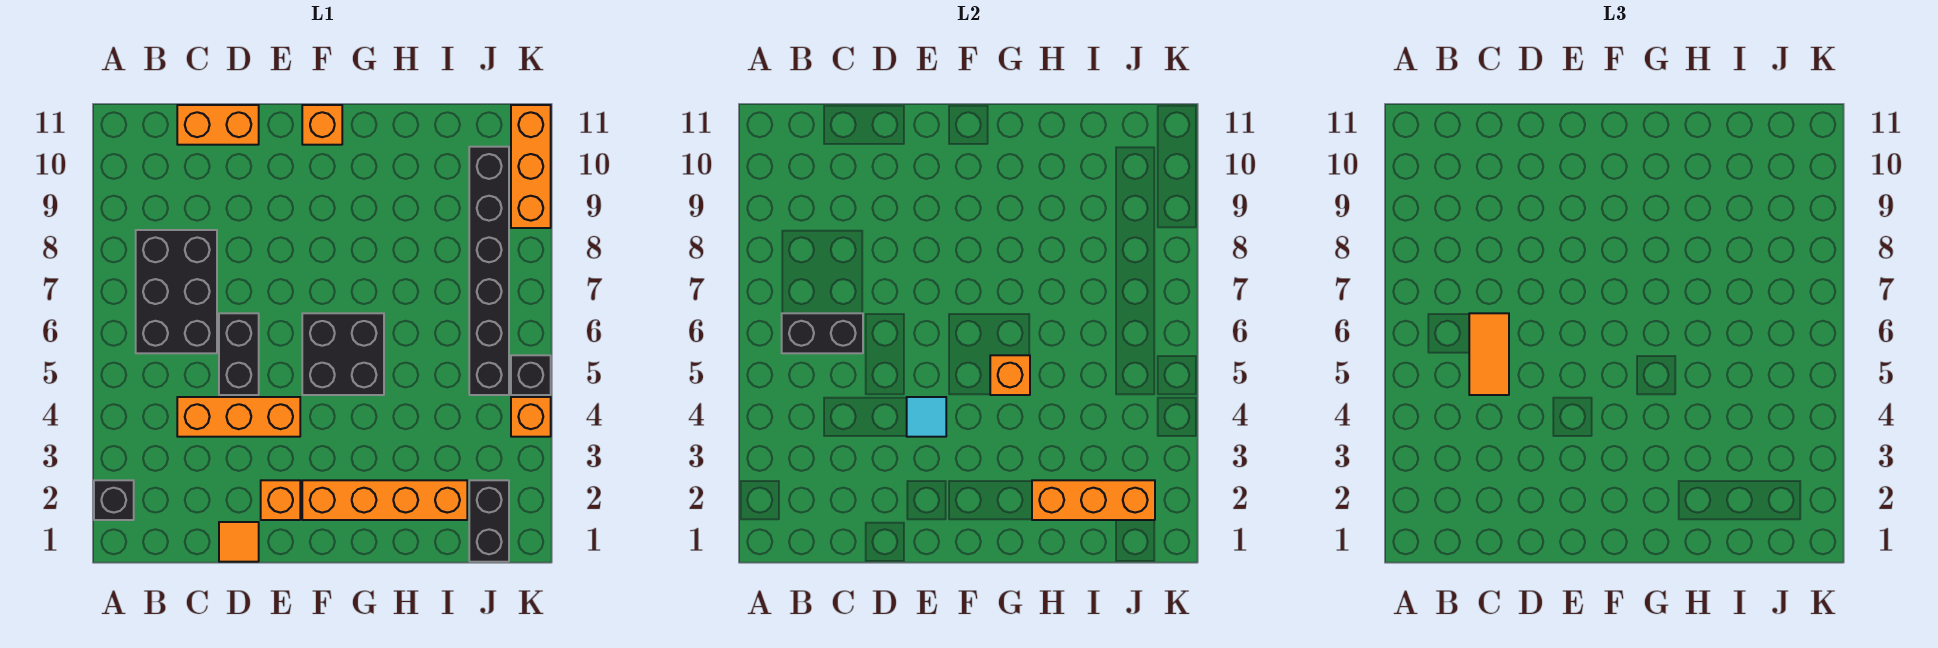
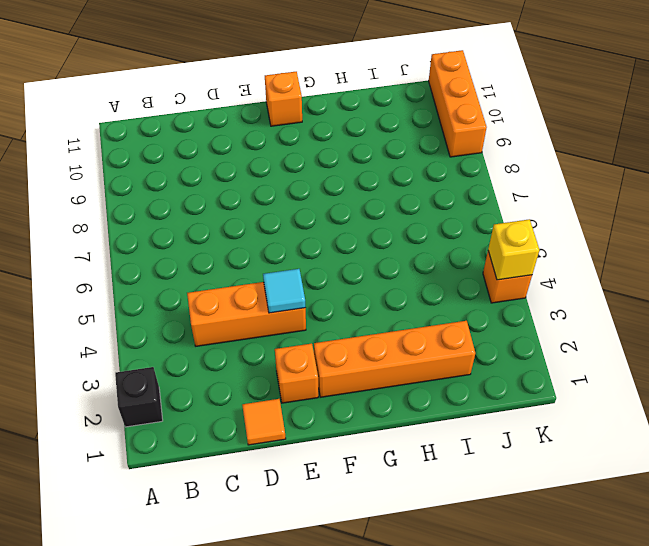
yellow 1x1 brick [488,219,539,280] -> none
none -> black 2x3 brick [136,230,217,353]
none -> orange 1x2 brick [177,105,259,145]
none -> black 1x2 brick [219,313,259,395]

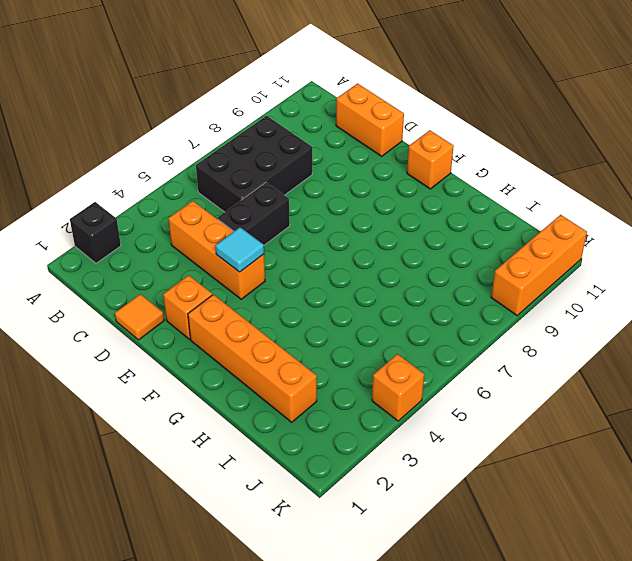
none -> black 2x2 brick [302,313,384,395]
none -> black 1x2 brick [469,480,509,562]
none -> black 1x6 brick [469,147,509,395]

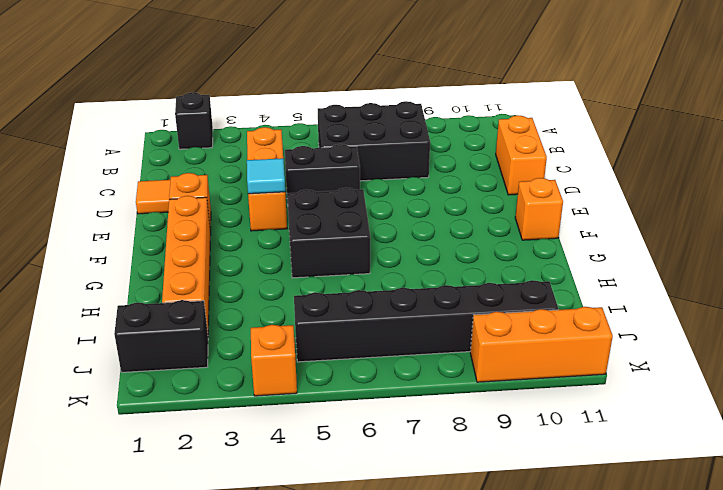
none -> black 1x1 brick [511,355,551,395]
none -> black 1x2 brick [782,313,863,353]
none -> orange 1x1 brick [990,355,1030,395]

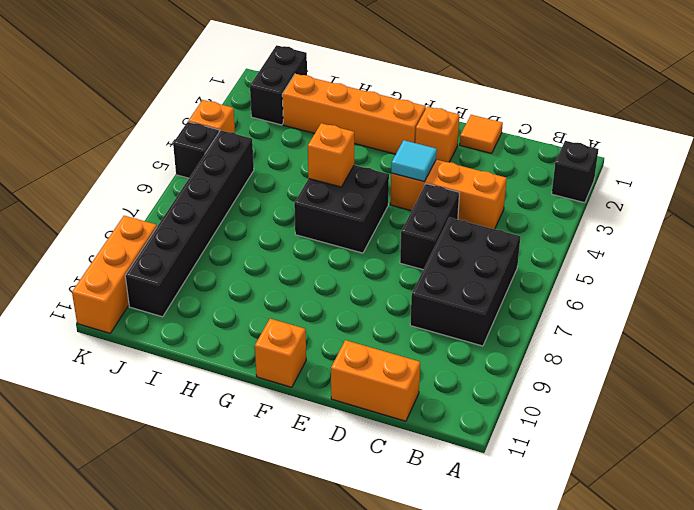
none -> black 1x2 brick [782,313,863,353]
none -> orange 1x3 brick [1032,480,1155,520]
none -> orange 1x2 tile [1469,313,1509,395]

